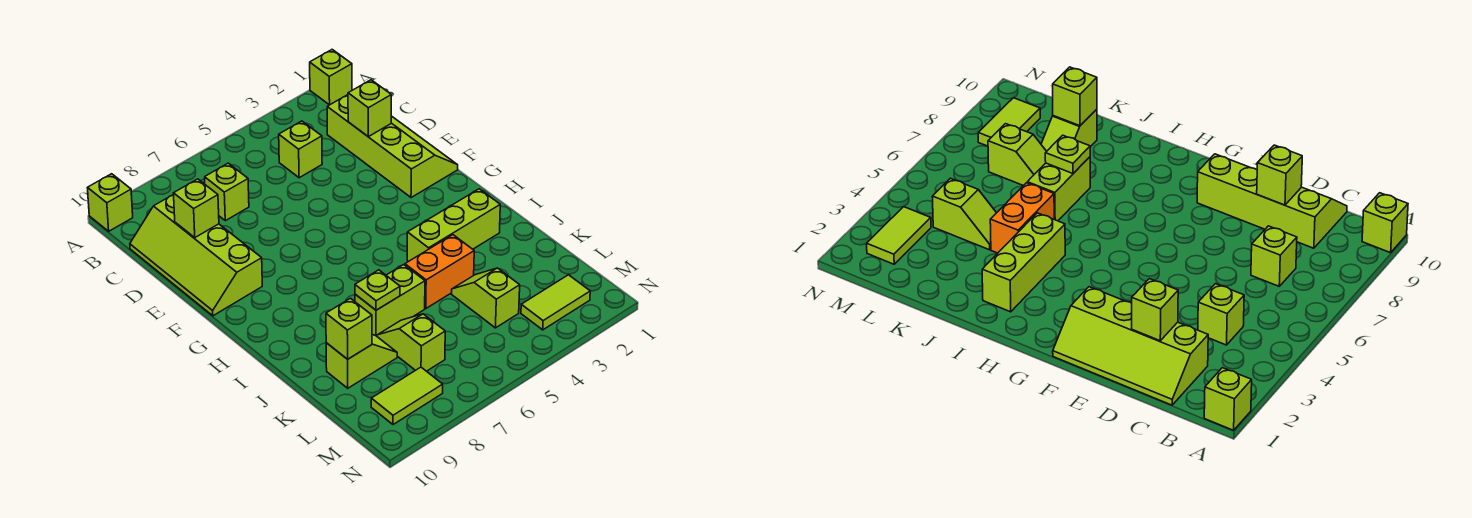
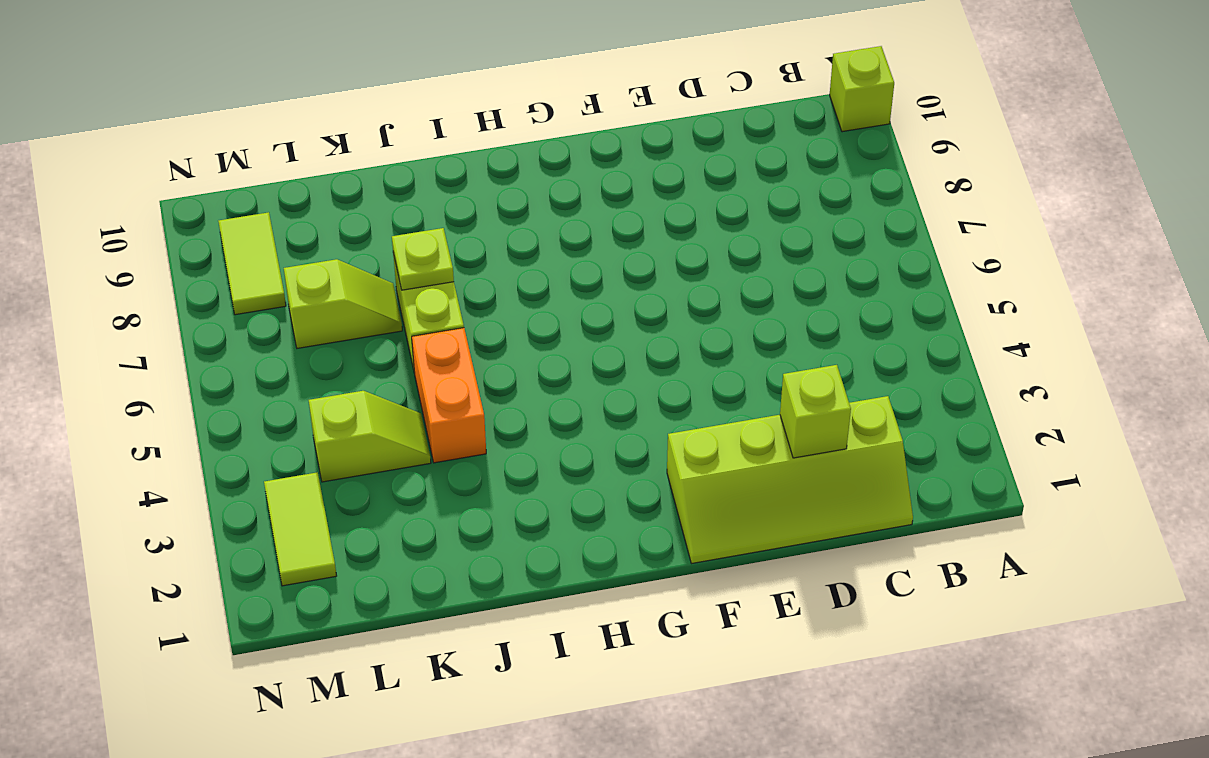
none -> lime 1x1 brick [310,50,352,105]
none -> lime 1x1 brick [279,121,322,178]
none -> lime 1x1 brick [205,163,249,221]

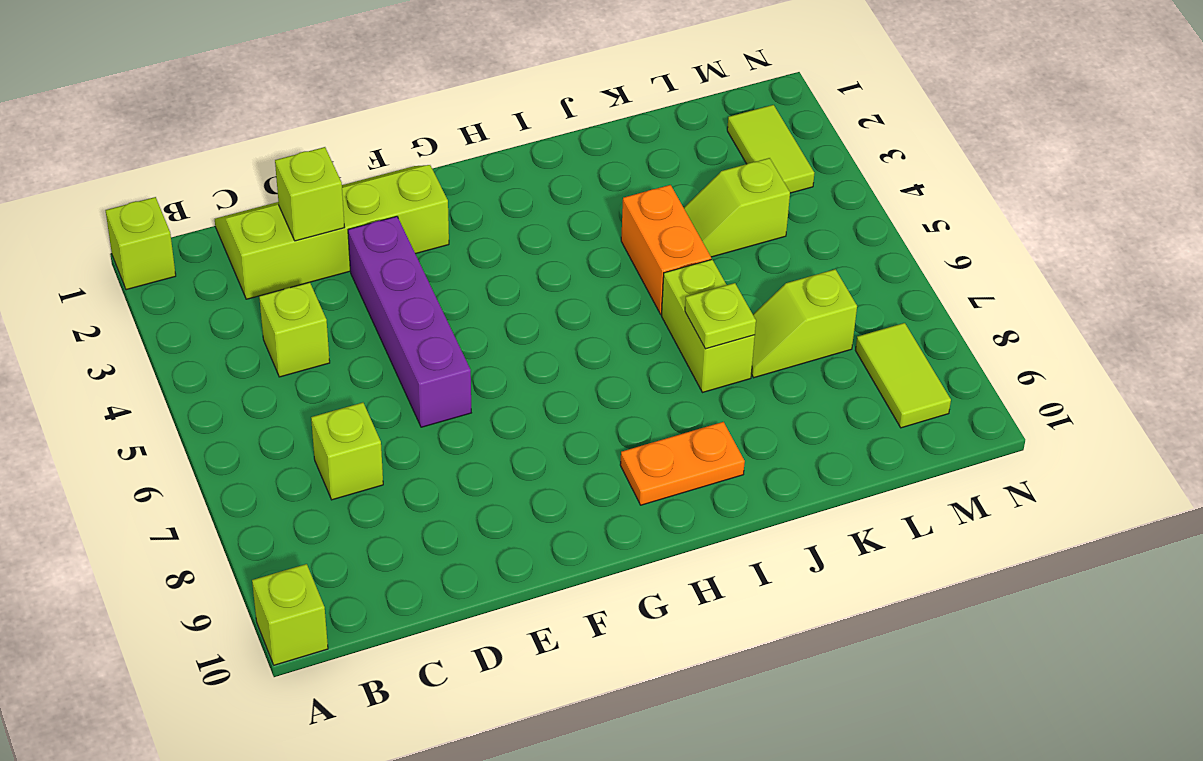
purple 1x4 brick [348,216,471,427] -> none
orange 1x2 plate [620,422,745,505] -> none
none -> lime 2x4 slope [130,194,262,316]
none -> lime 1x3 brick [407,189,500,262]
none -> lime 1x2 slope [326,335,397,388]

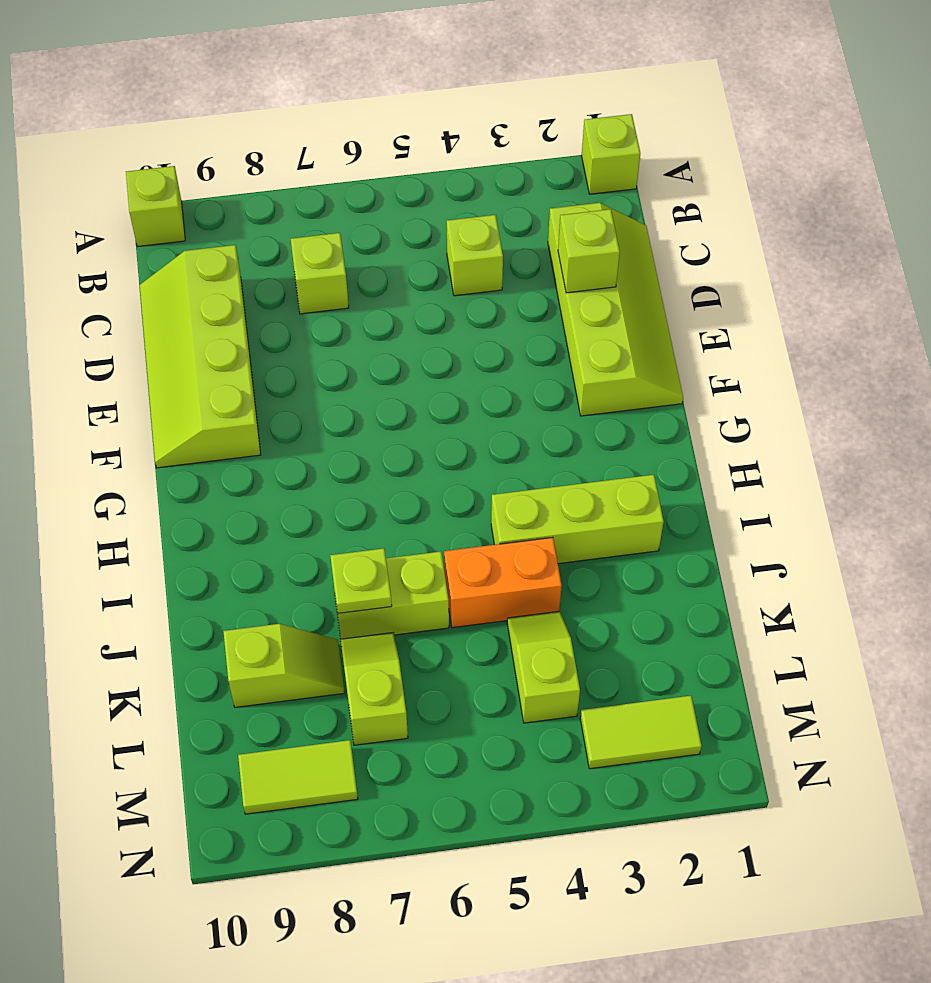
none -> lime 1x1 brick [174,179,219,238]
none -> lime 1x1 brick [326,298,372,359]

